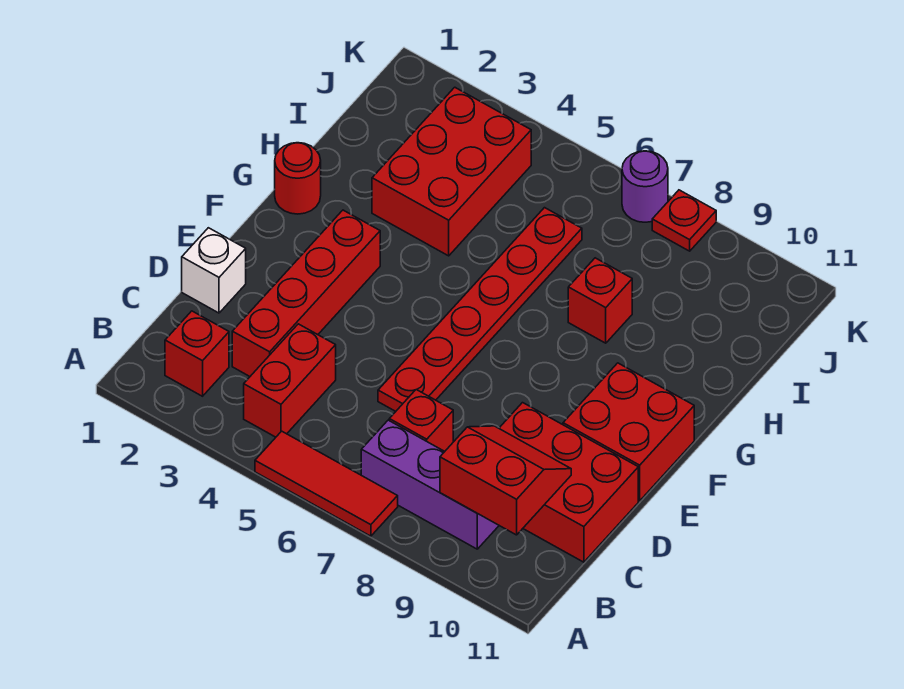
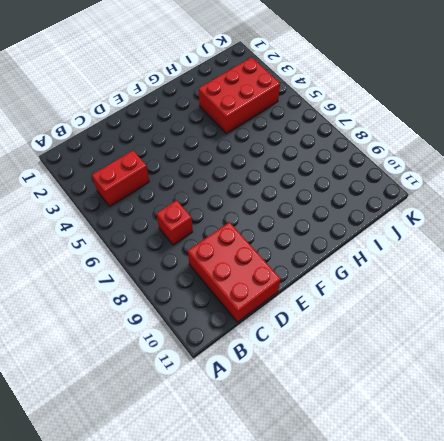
none -> red 1x3 tile [255,431,398,536]
none -> red 1x1 brick [165,311,229,396]
none -> purple 1x3 brick [361,420,499,549]

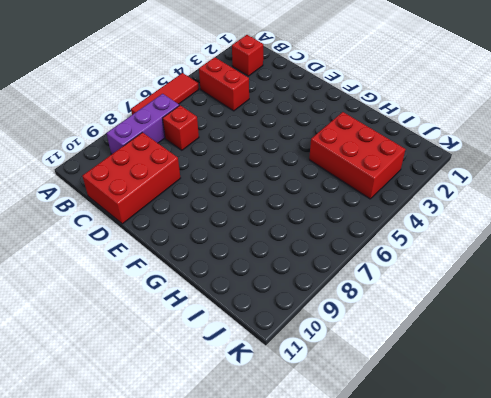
none -> red 1x4 brick [232,210,380,376]
none -> white 1x1 brick [182,228,246,313]
none -> red 1x6 plate [378,208,582,411]

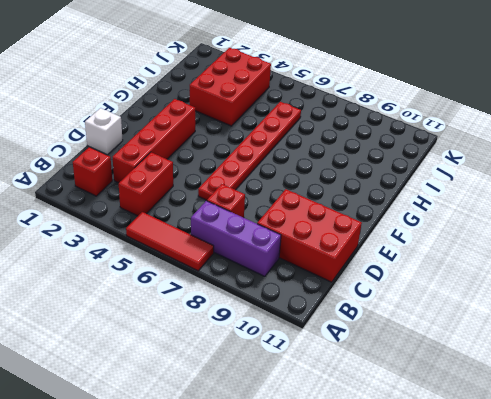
none -> red 2x2 brick [563,363,694,501]
none -> red 1x1 round brick [275,143,321,214]
none -> red 1x1 brick [568,258,632,343]

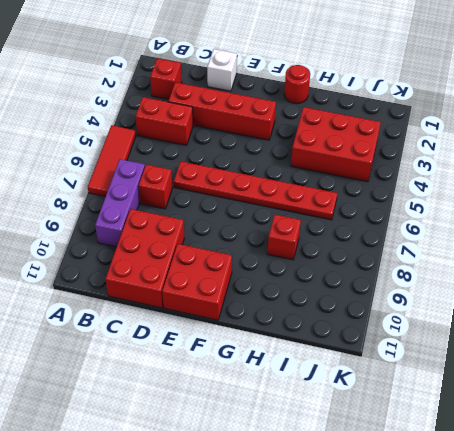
none -> purple 1x1 round brick [622,151,668,222]
none -> red 1x1 plate [652,190,716,251]
none -> red 2x2 slope [440,426,571,535]

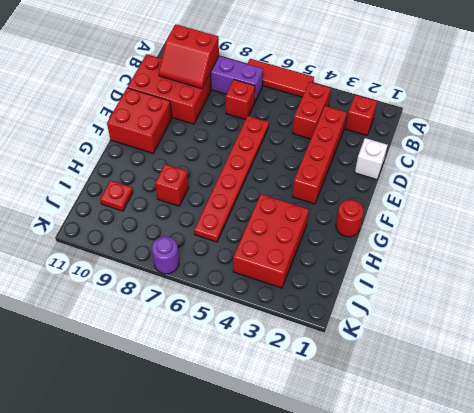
red 1x1 plate [100,180,133,211] -> red 1x1 plate moved to [652,190,716,251]

